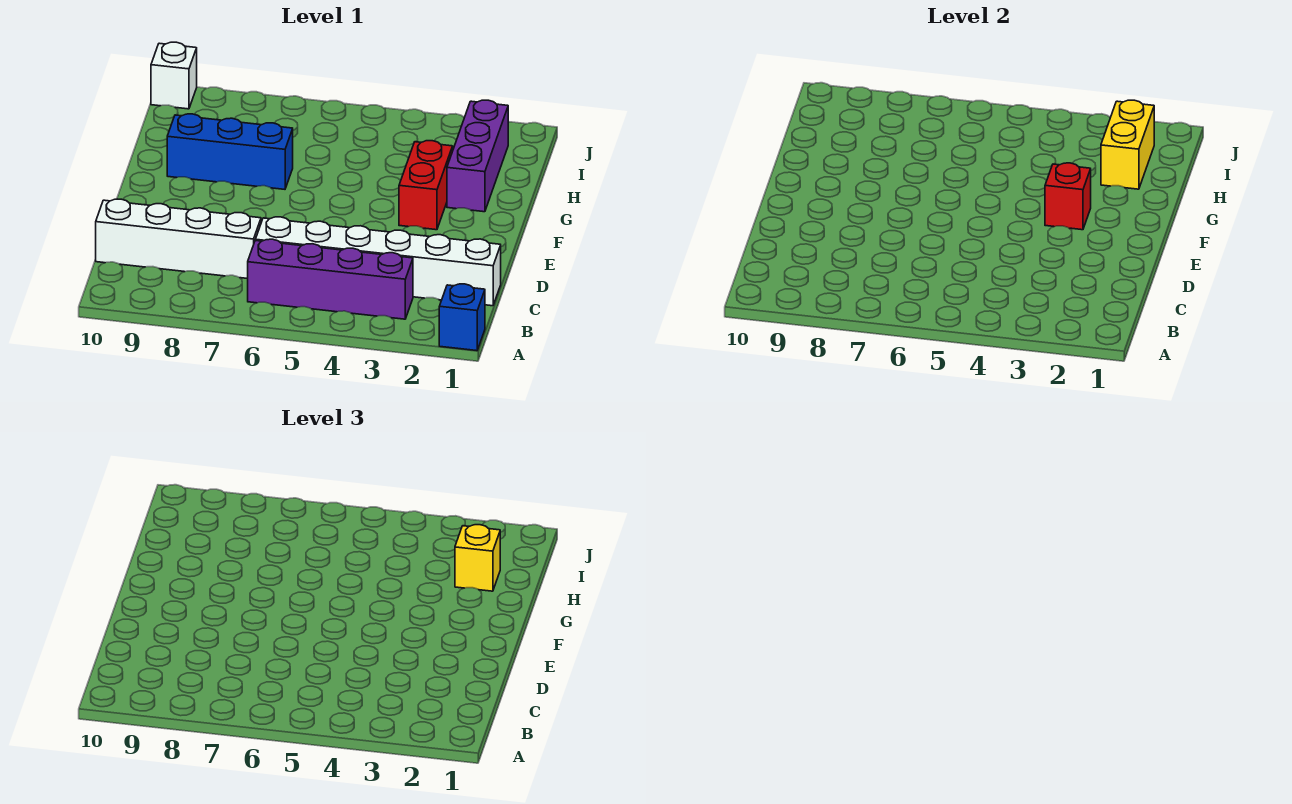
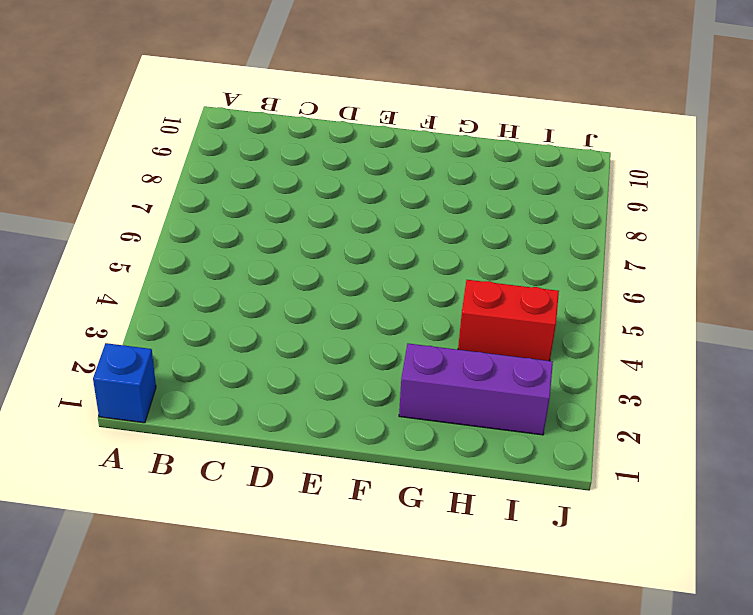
red 1x2 brick [458,280,559,361] -> red 1x2 brick moved to [399,141,453,230]
none -> purple 1x4 brick [248,239,413,319]
none -> white 1x6 brick [255,217,501,306]

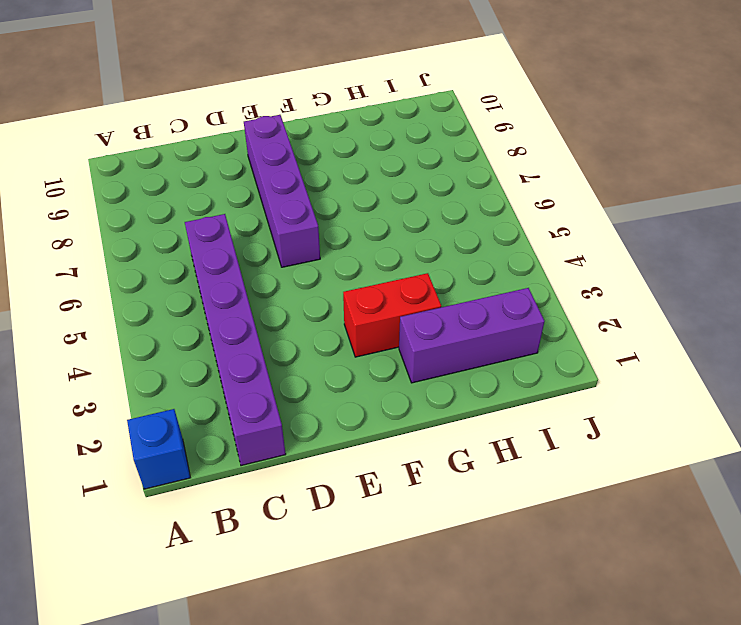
purple 1x6 brick [185,214,286,466] -> white 1x6 brick [255,217,501,306]
purple 1x4 brick [244,115,320,267] -> purple 1x4 brick moved to [248,239,413,319]
none -> white 1x4 brick [96,199,261,279]
none -> blue 1x3 brick [167,114,293,189]

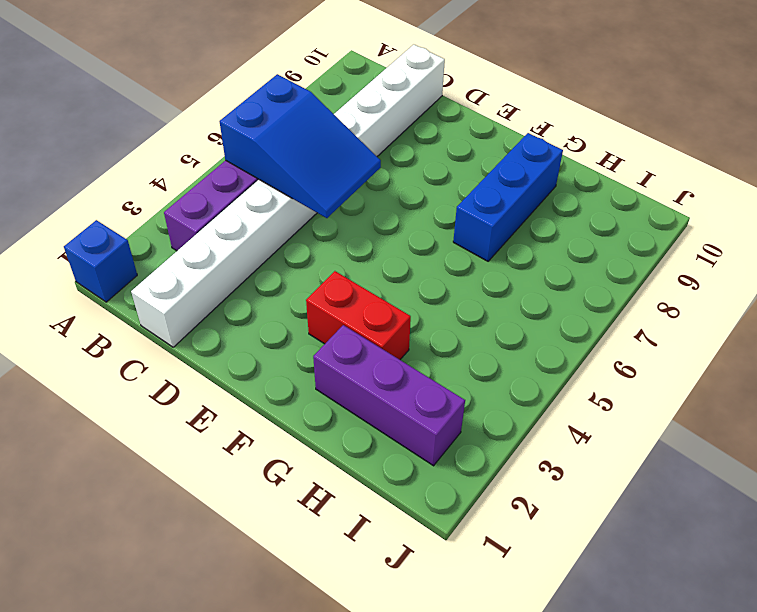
blue 2x3 slope [219,74,381,218] -> none
none -> white 1x1 brick [151,42,197,109]
none -> red 1x1 brick [1045,163,1091,230]

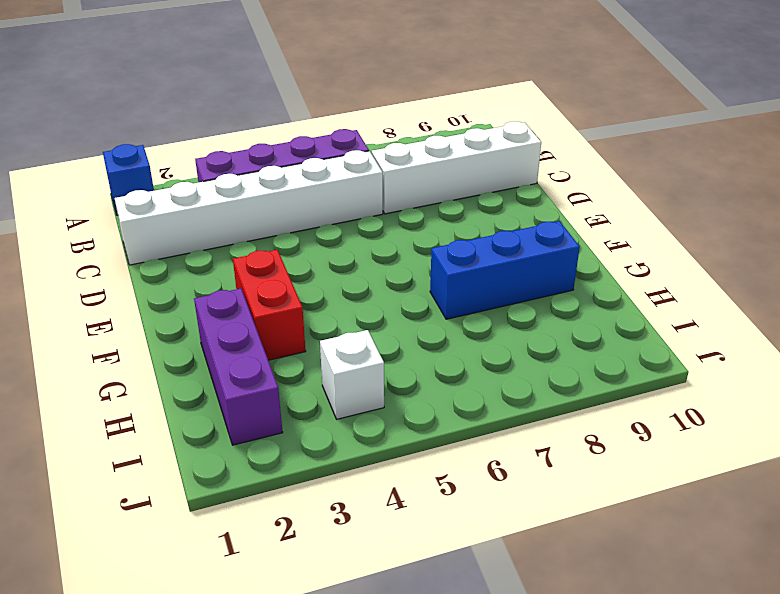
white 1x1 brick [320,330,384,419] -> white 1x1 brick moved to [151,42,197,109]
none -> red 1x1 brick [1045,163,1091,230]
none -> yellow 1x2 brick [1101,100,1154,189]

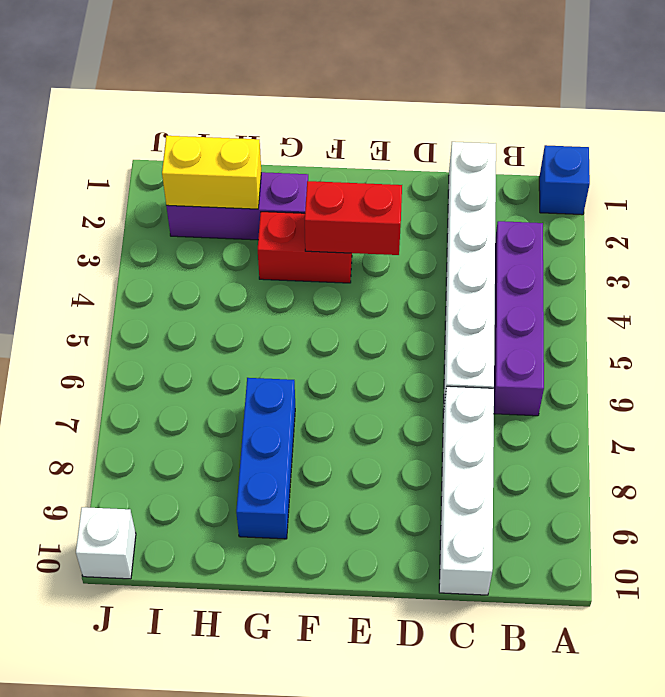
red 1x2 brick [305,181,402,255] -> red 1x1 brick [1045,163,1091,230]
none -> yellow 1x1 brick [455,525,500,591]

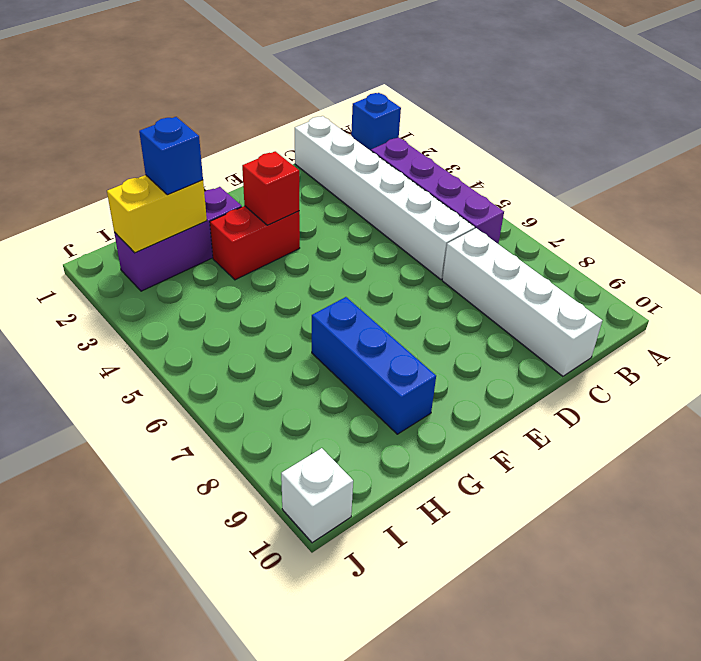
blue 1x1 brick [139,117,203,195] -> yellow 1x1 brick [455,525,500,591]

